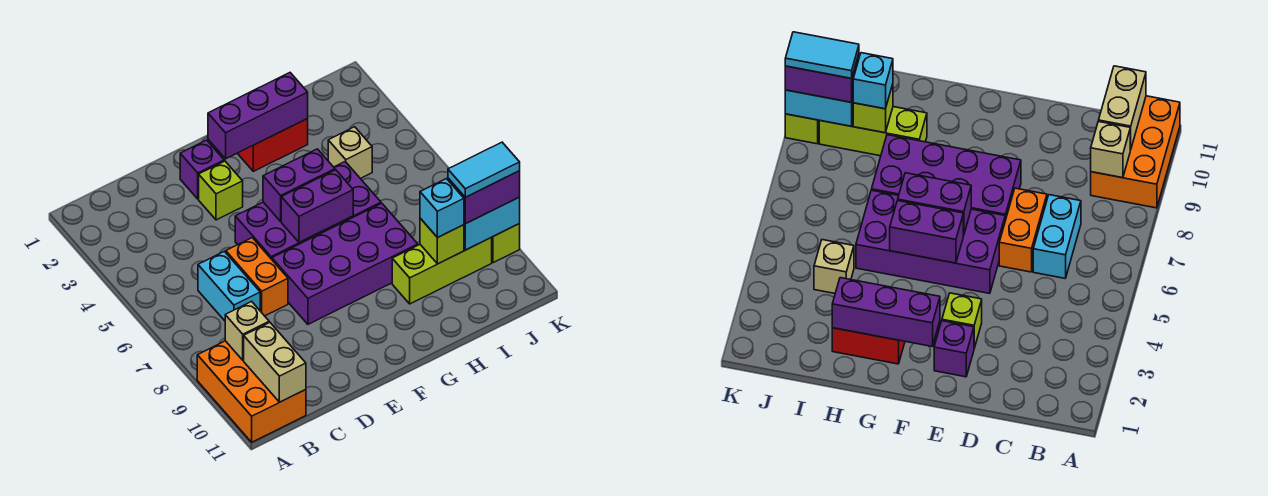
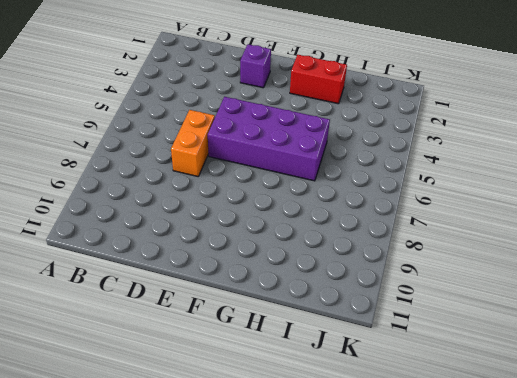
none -> orange 2x3 brick [197,341,306,442]
none -> cyan 1x2 brick [198,251,260,321]
none -> lime 1x1 brick [199,161,243,220]

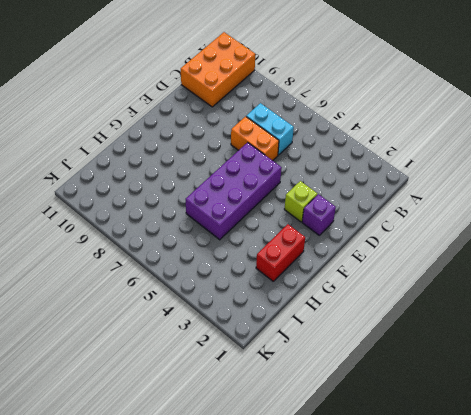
orange 2x3 brick [181,32,255,107] -> orange 2x3 brick turned to [197,341,306,442]
none -> purple 2x4 brick [272,203,418,324]
none -> lime 1x3 brick [392,237,492,304]
none -> tan 1x1 brick [328,127,372,179]

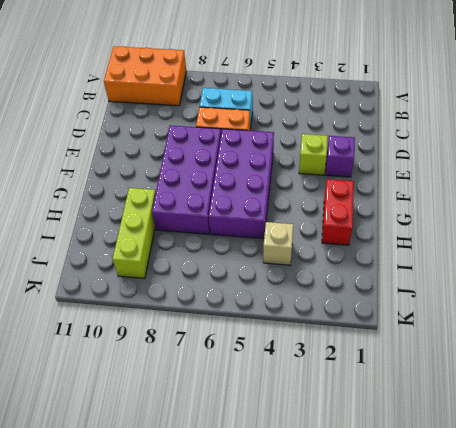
none -> lime 1x1 brick [492,224,520,263]
none -> tan 1x1 brick [225,301,269,360]
none -> tan 1x2 brick [244,322,306,402]

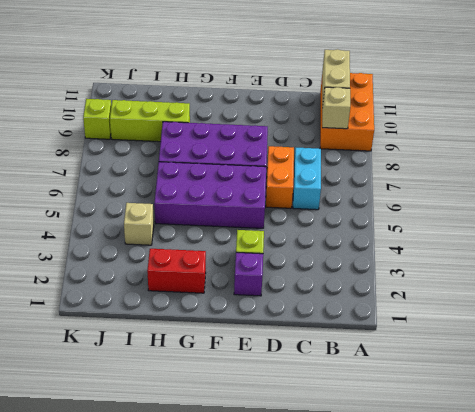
none -> purple 1x3 brick [208,73,308,159]
none -> purple 1x2 brick [263,149,335,221]
none -> purple 1x2 brick [281,170,353,242]

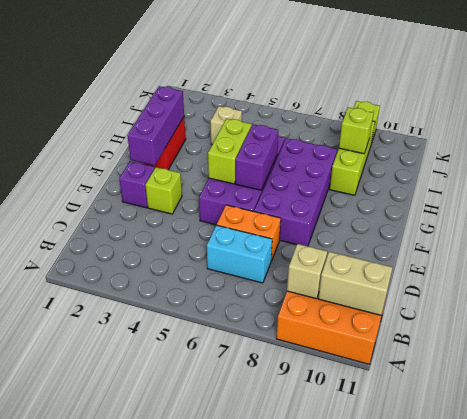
lime 1x2 brick [208,119,252,184] -> purple 1x2 brick [263,149,335,221]
none -> cyan 1x2 brick [464,197,520,250]
none -> cyan 1x1 brick [420,179,464,238]
none -> purple 1x2 brick [448,171,520,224]

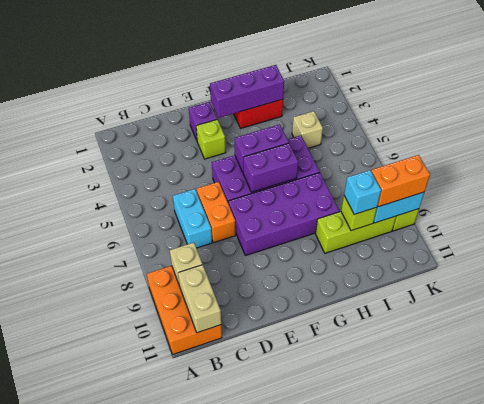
orange 1x2 brick [371,155,430,207] -> purple 1x2 brick [448,171,520,224]
none -> cyan 1x2 tile [448,142,520,197]

